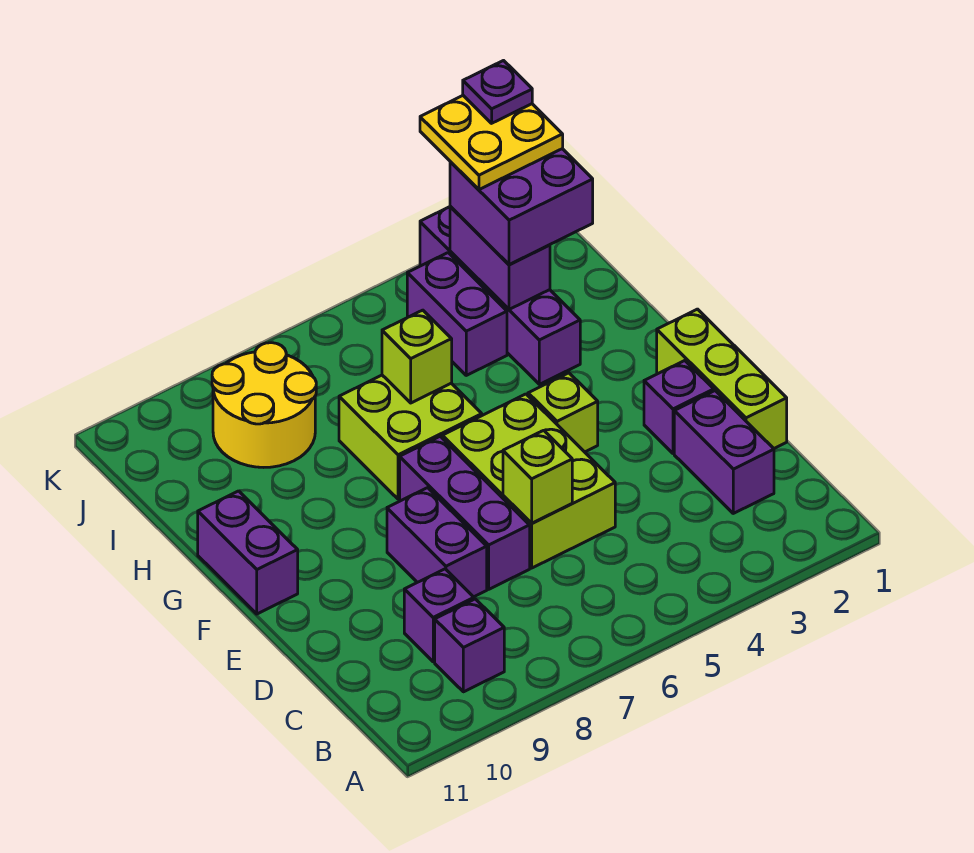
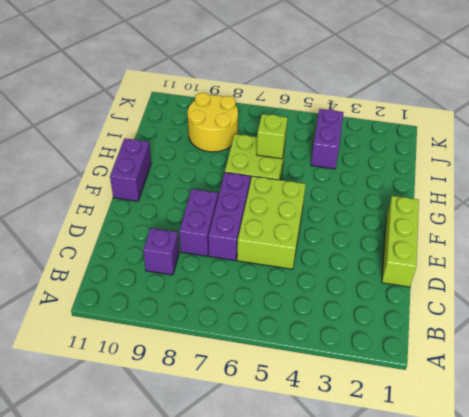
none -> purple 1x1 brick [435,599,504,692]
none -> purple 1x2 brick [674,391,774,513]
none -> purple 1x1 brick [644,361,714,453]

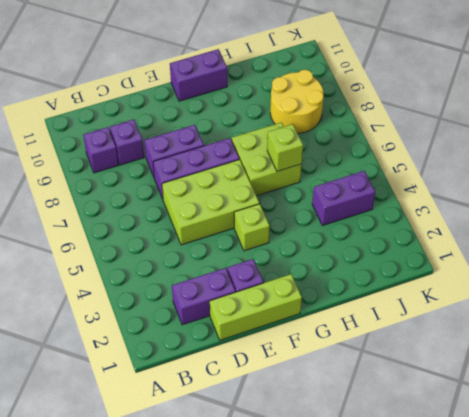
none -> purple 1x4 brick [420,207,580,384]
none -> lime 1x1 brick [503,430,572,523]
none -> purple 1x2 brick [450,206,550,309]

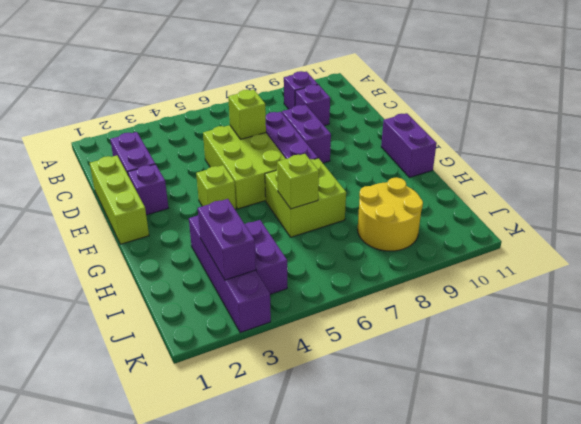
none -> purple 2x2 brick [450,149,593,265]
none -> yellow 2x2 plate [420,96,563,190]
none -> purple 1x1 plate [463,61,532,123]

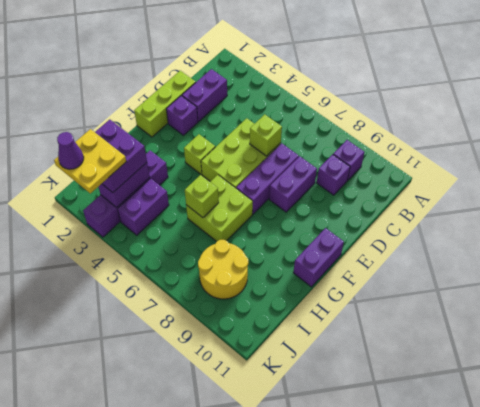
purple 1x1 cone [57,132,84,169] -> purple 1x1 plate [463,61,532,123]

